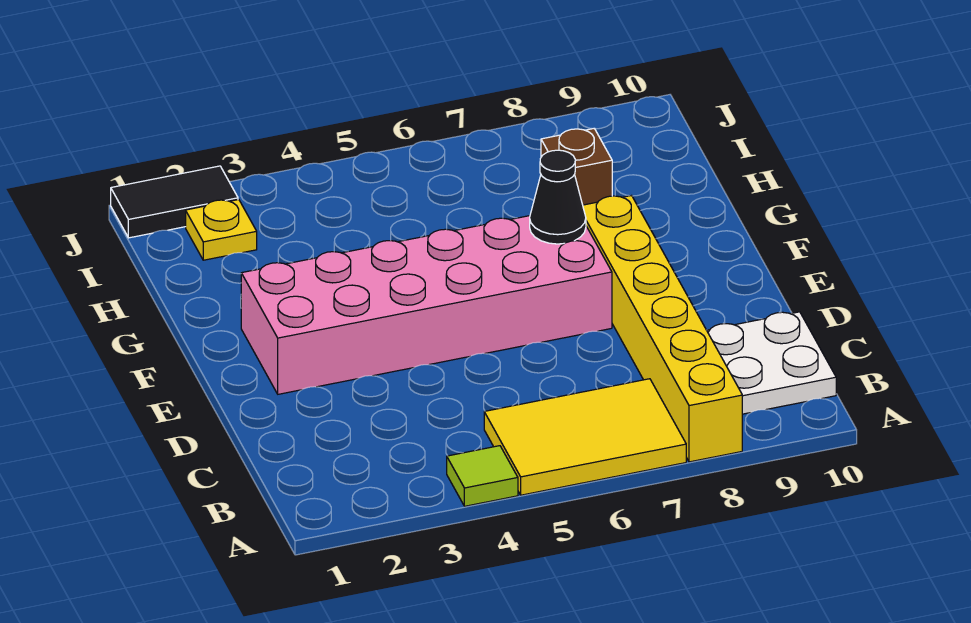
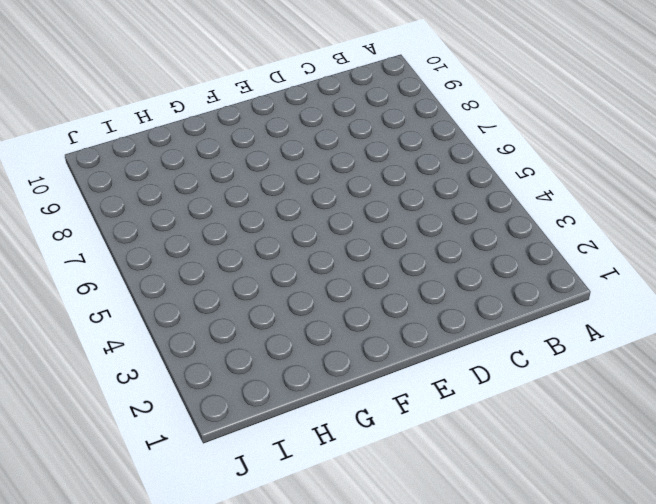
none -> lime 1x1 tile [447,446,518,506]
none -> yellow 2x3 tile [484,379,686,495]

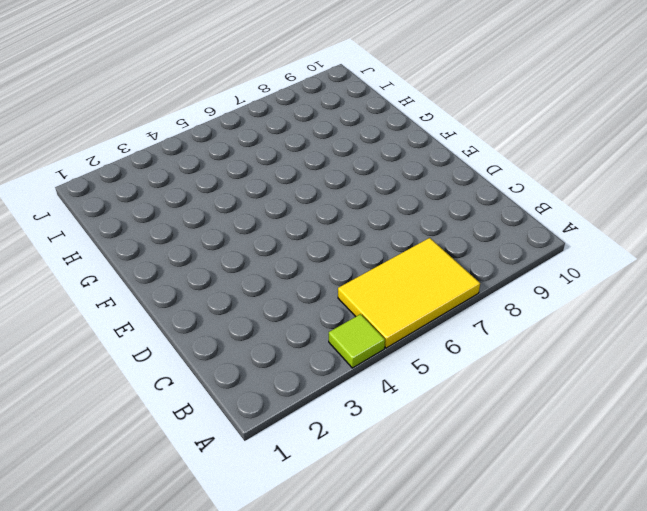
none -> yellow 1x6 brick [583,196,742,462]
none -> white 2x2 plate [707,312,836,414]

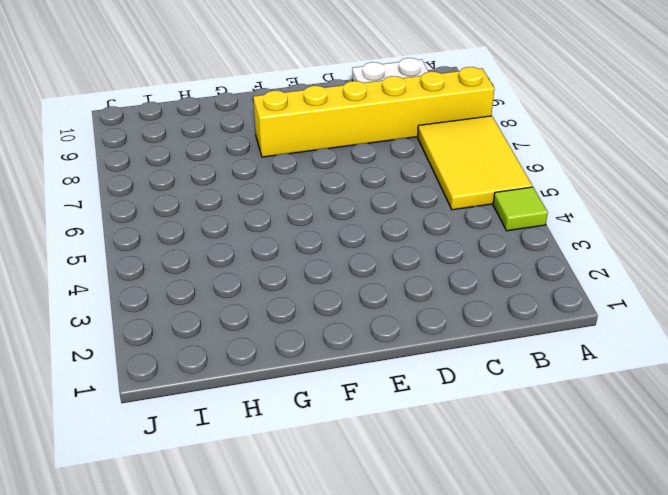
none -> pink 2x6 brick [241,216,612,394]
none -> brown 1x1 brick [541,129,612,205]

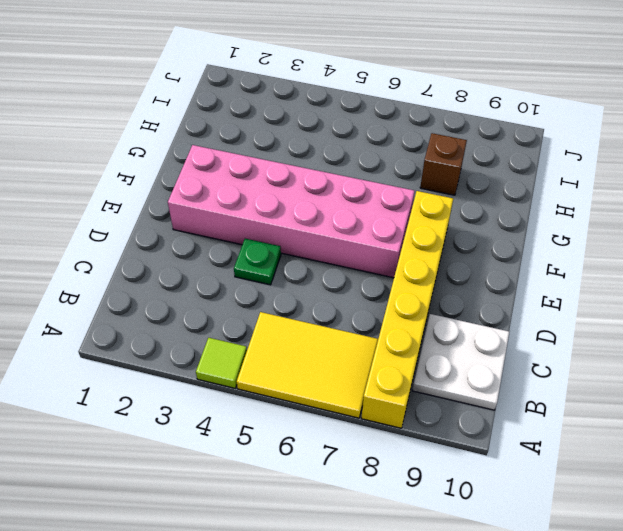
green 1x1 plate [234,239,281,285] -> none
none -> yellow 1x1 plate [186,200,257,260]
none -> black 1x2 tile [111,166,238,238]

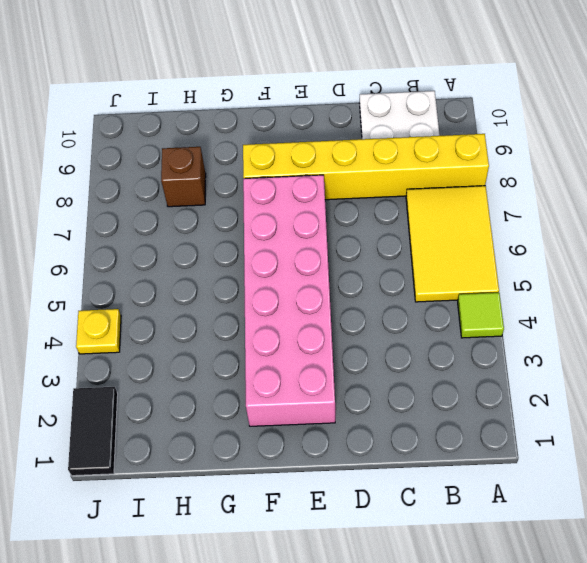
yellow 1x1 plate [76,309,121,354] -> yellow 1x1 plate moved to [186,200,257,260]
none -> black 1x1 cone [530,150,586,244]

